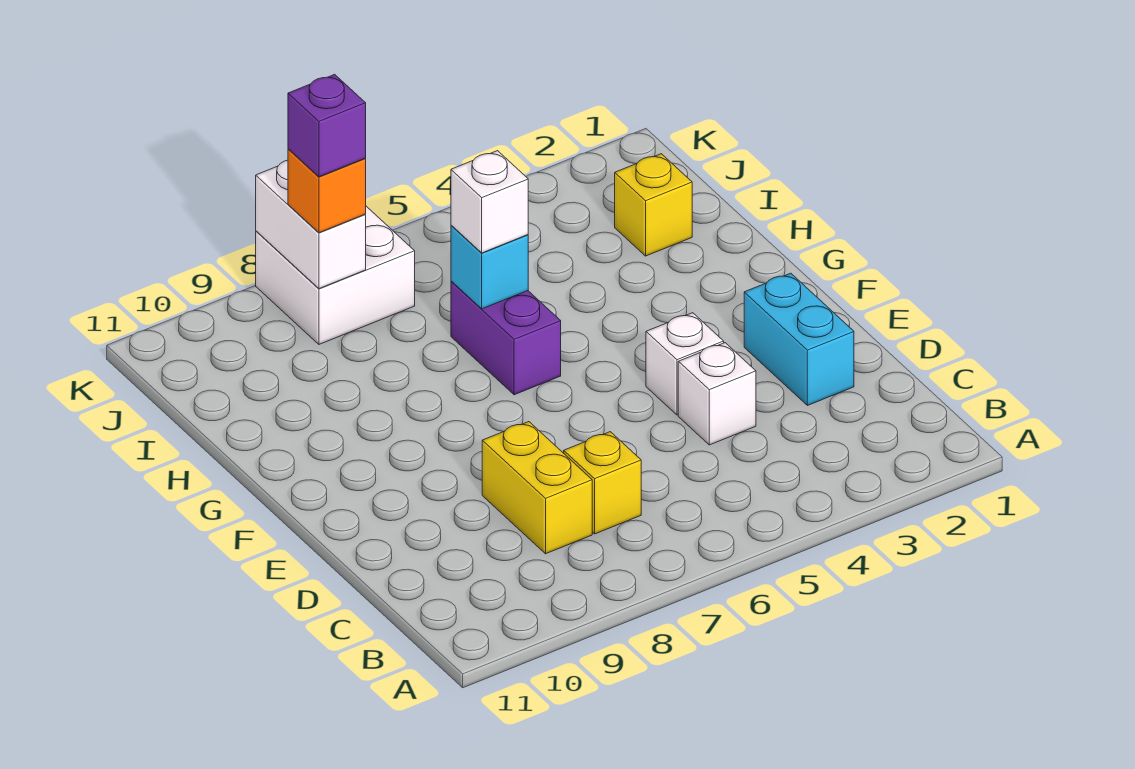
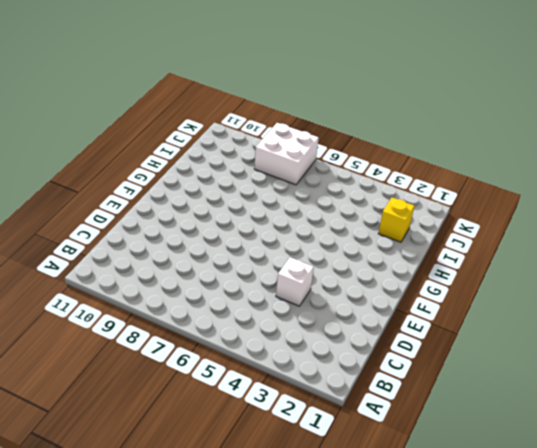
none -> yellow 1x1 brick [564,432,641,534]
none -> yellow 1x2 brick [482,422,592,554]
none -> cyan 1x2 brick [744,273,854,405]

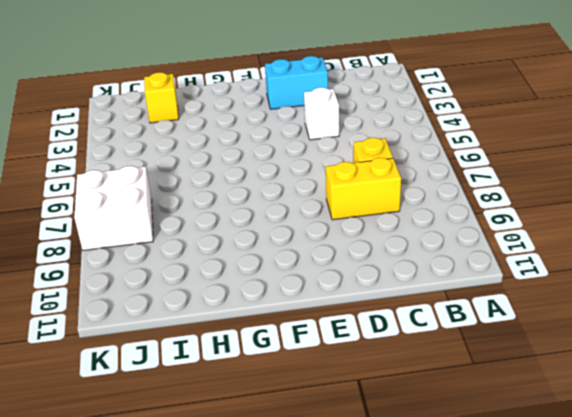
none -> white 1x1 brick [646,313,724,415]
none -> purple 1x2 brick [451,281,561,395]
none -> cyan 1x1 brick [451,225,528,309]

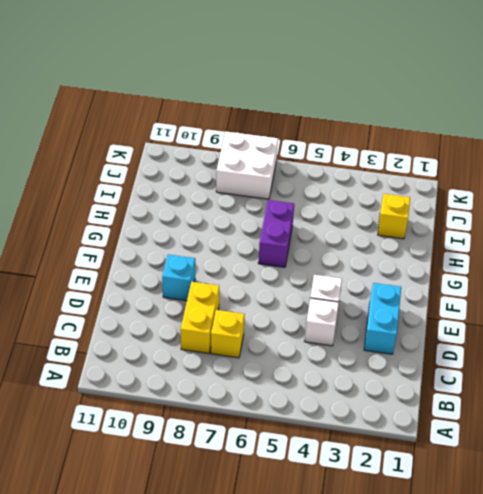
cyan 1x1 brick [162,254,195,301] -> cyan 1x1 brick moved to [451,225,528,309]
none -> white 1x2 brick [256,160,366,289]
none -> white 1x1 brick [451,151,528,253]
none -> orange 1x1 brick [288,149,366,233]

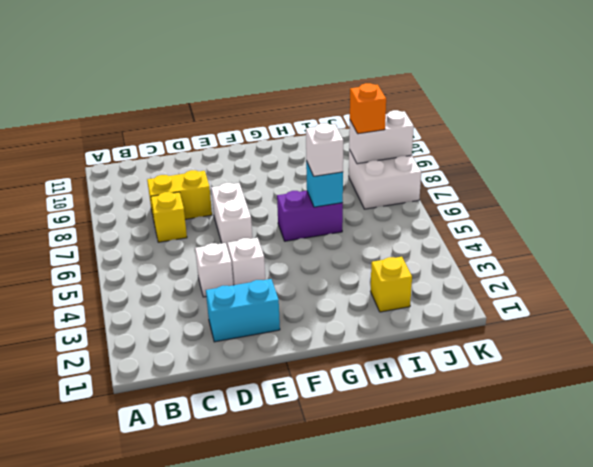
white 1x2 brick [211,183,252,248] -> none
none -> purple 1x1 brick [288,74,366,177]

